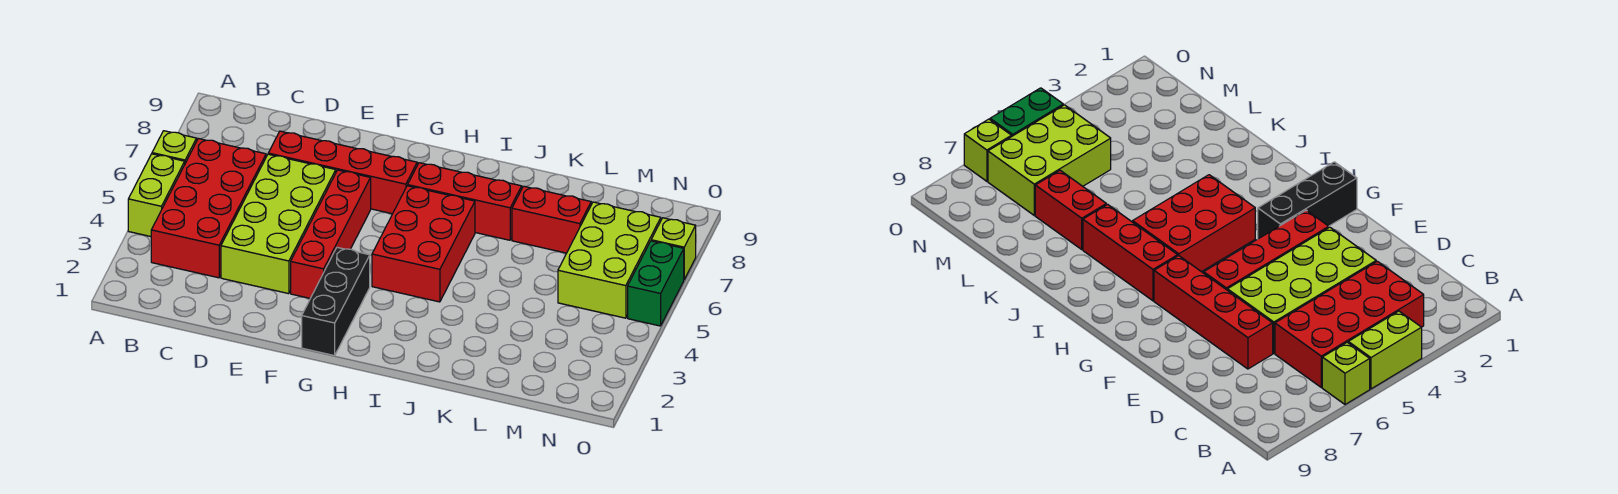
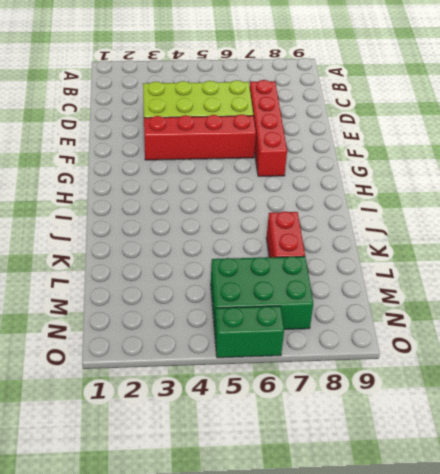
green 2x3 brick [211,256,313,331] -> lime 2x3 brick [558,202,661,318]
none -> lime 1x2 brick [128,154,185,237]
none -> lime 1x1 brick [152,131,197,163]
none -> red 2x4 brick [151,139,266,278]

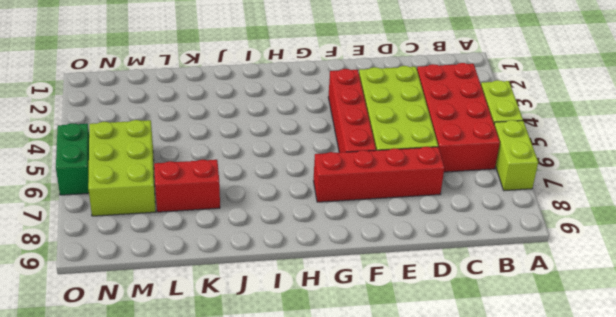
lime 1x2 brick [494,120,538,191] -> lime 1x1 brick [152,131,197,163]
none -> black 1x3 brick [302,247,370,356]
none -> red 2x3 brick [372,186,475,302]
none -> red 1x3 brick [408,163,522,240]

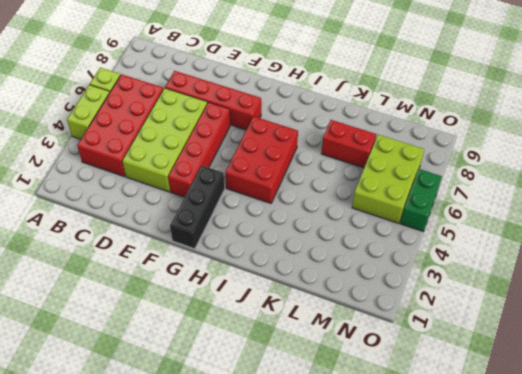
none -> red 1x3 brick [408,163,522,240]
none -> lime 1x1 brick [651,218,696,279]

